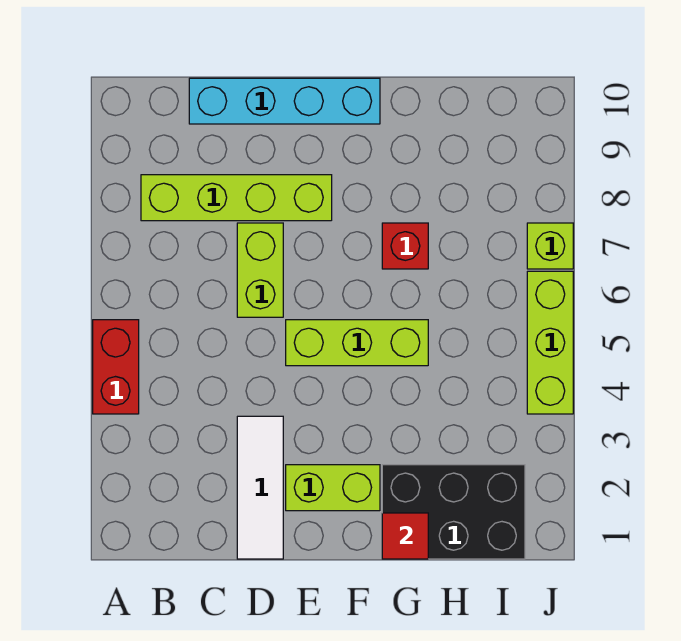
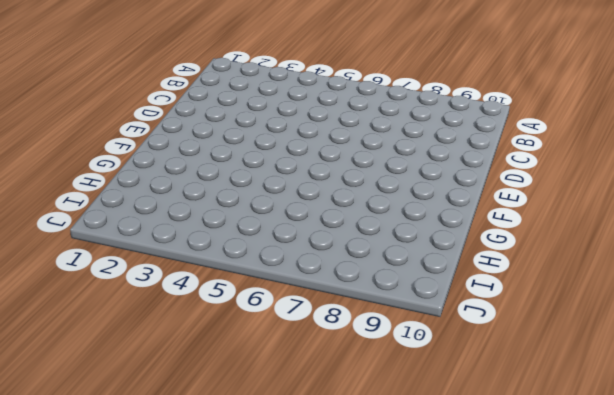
none -> red 1x2 brick [93,320,139,414]
none -> lime 1x4 brick [141,175,332,221]
none -> cyan 1x4 brick [189,78,380,124]

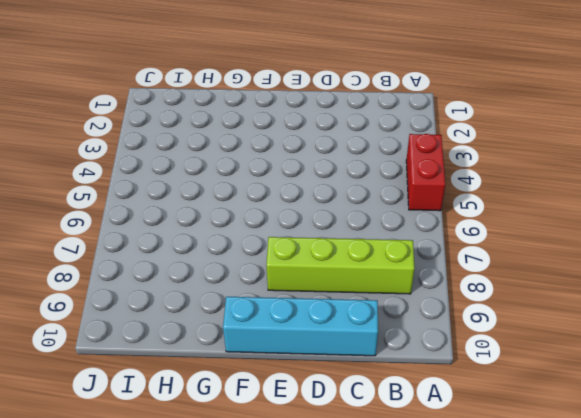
none -> white 1x3 tile [237,416,283,559]
none -> lime 1x2 brick [237,223,283,317]
none -> lime 1x2 brick [286,465,380,511]

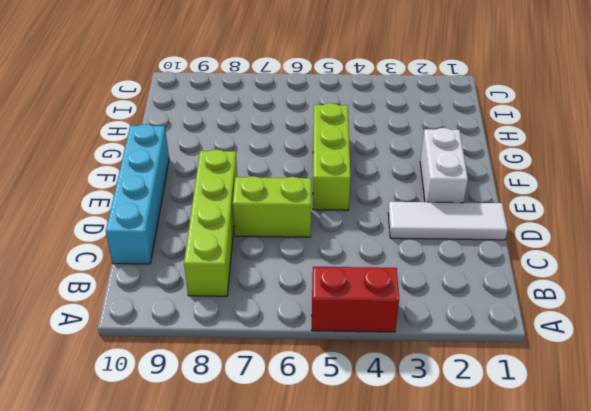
white 1x2 brick [420,128,468,203] -> lime 1x2 brick [286,465,380,511]
none -> black 2x3 brick [382,465,525,559]
none -> red 1x1 brick [382,223,428,269]
none -> lime 1x3 brick [527,271,573,414]

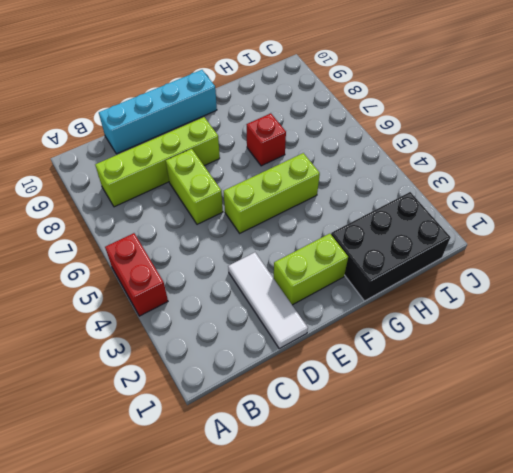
none -> lime 1x3 brick [527,271,573,414]
none -> lime 1x1 brick [527,223,573,269]
none -> red 1x1 tile [382,513,428,559]

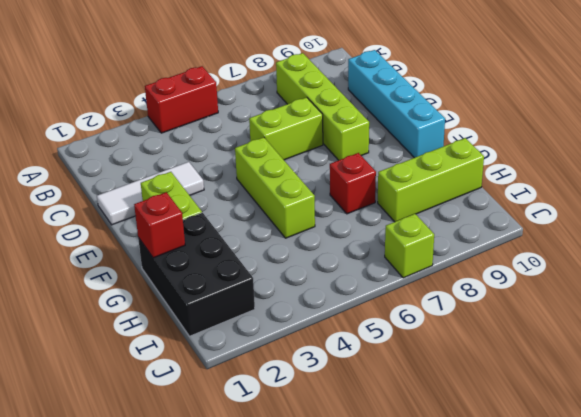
red 1x1 brick [134,192,185,258] -> red 1x1 tile [382,513,428,559]
lime 1x3 brick [378,138,484,222] -> lime 1x3 brick moved to [527,271,573,414]

